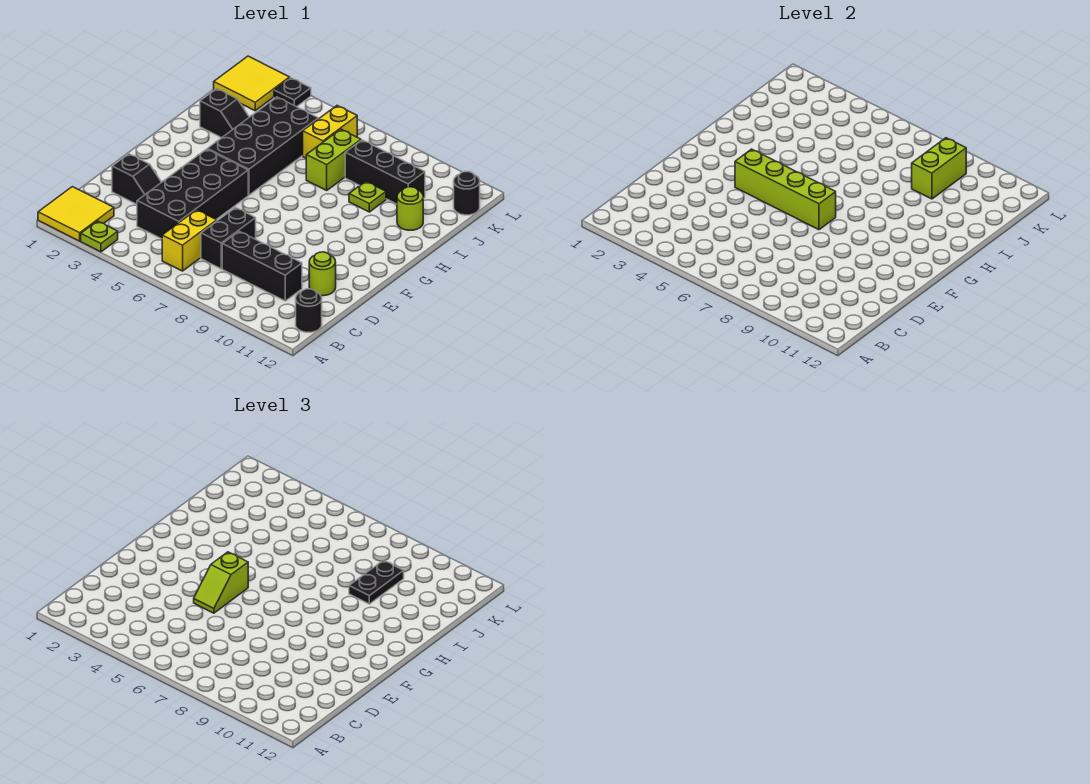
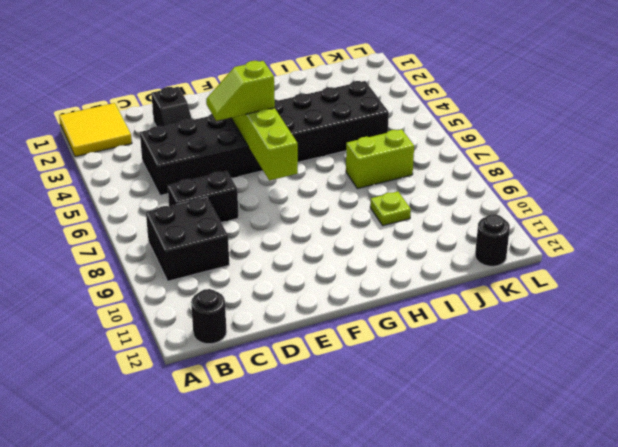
black 2x2 brick [146,197,229,281] -> black 1x3 brick [222,231,302,301]
none -> lime 1x1 plate [81,221,118,252]
none -> yellow 1x2 brick [162,210,217,271]
none -> lime 1x1 round brick [309,252,336,296]

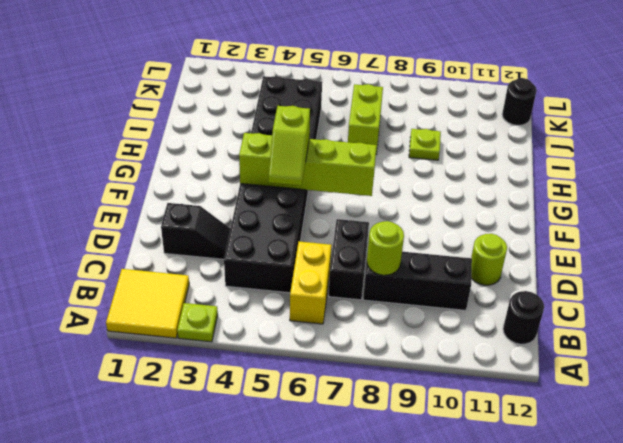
lime 1x1 round brick [367,221,404,275] -> lime 1x1 round brick moved to [397,187,423,230]
none -> black 1x2 slope [200,89,249,138]
none -> yellow 1x2 brick [303,106,357,158]
none -> black 1x3 brick [345,140,425,204]

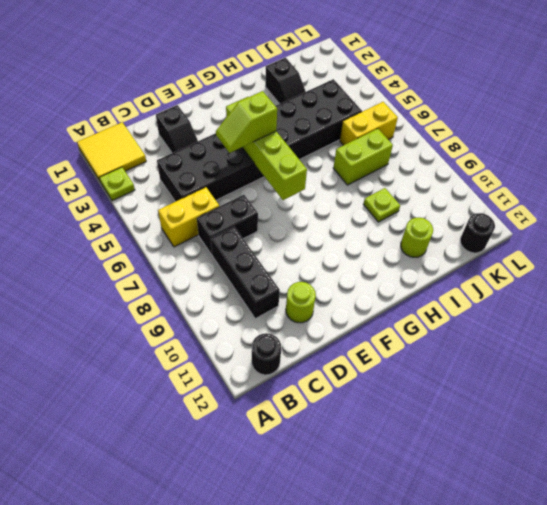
none -> black 1x3 brick [345,140,425,204]
none -> yellow 2x2 tile [214,56,290,111]
none -> black 1x1 plate [274,78,311,107]

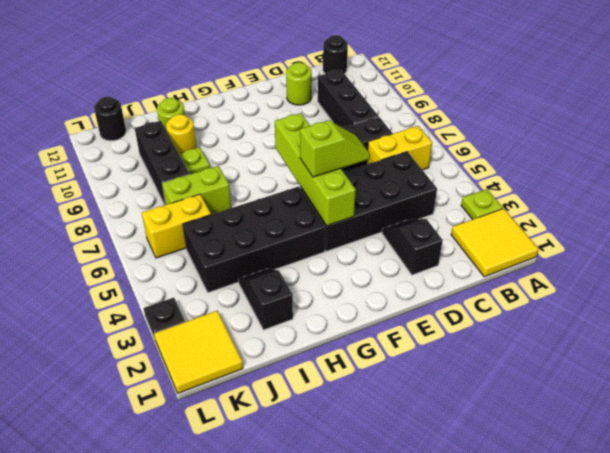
yellow 1x1 round brick [166,114,196,153] -> none
none -> lime 1x2 brick [912,138,966,199]
none -> black 1x2 plate [349,560,404,604]

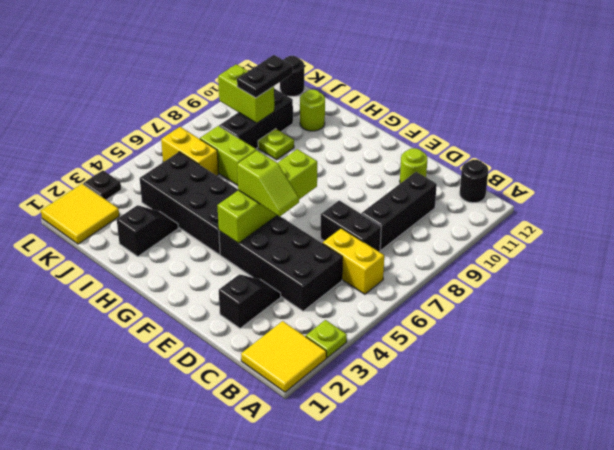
black 1x2 plate [237,55,293,98] -> black 1x2 plate turned to [349,560,404,604]

